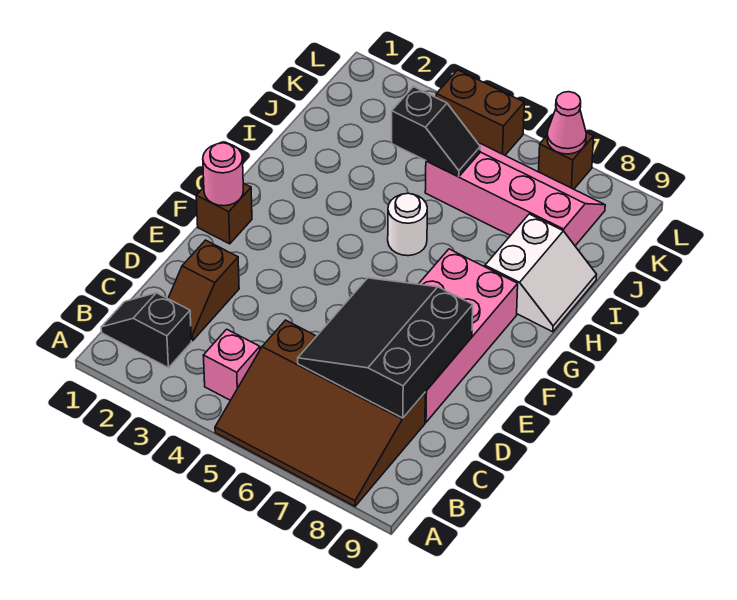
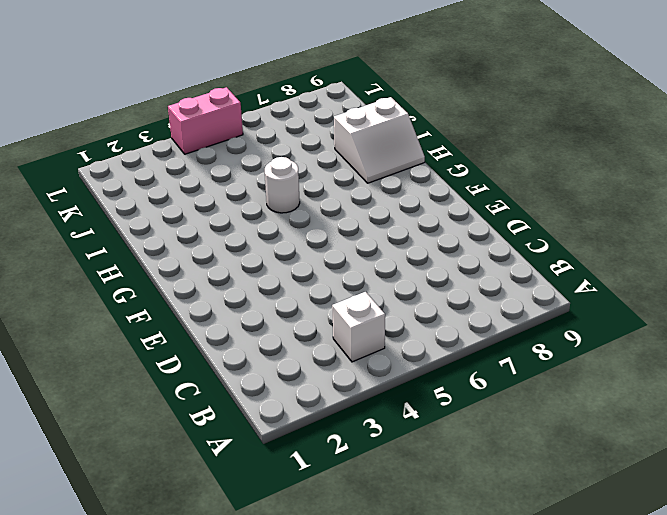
white 1x1 brick [332,292,385,362] -> pink 1x1 brick [203,329,260,400]
white 2x2 slope [334,97,425,183] -> white 2x2 slope turned to [485,214,597,332]
pink 1x2 brick [168,87,243,154] -> brown 1x2 brick [436,70,524,155]
none -> brown 3x4 slope [215,320,425,506]
none -> black 1x2 slope [101,293,191,368]
none -> brown 1x2 slope [168,240,239,341]

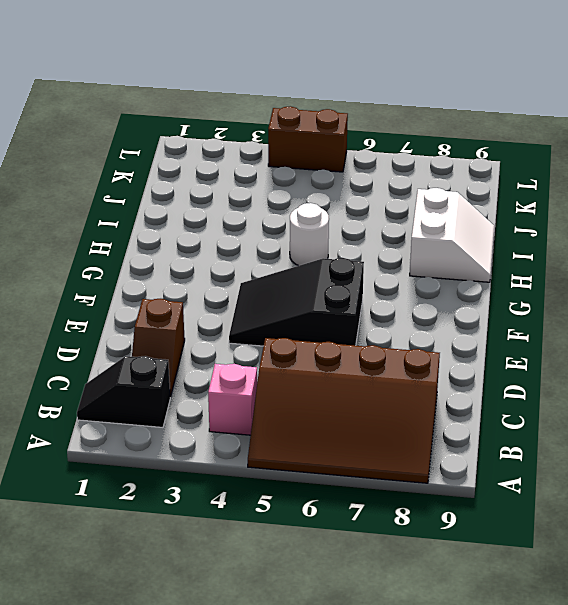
black 2x3 slope [229,258,364,346] -> none
none -> pink 2x4 brick [419,249,518,422]
none -> brown 1x1 brick [196,183,252,244]
none -> pink 2x4 slope [425,142,605,246]

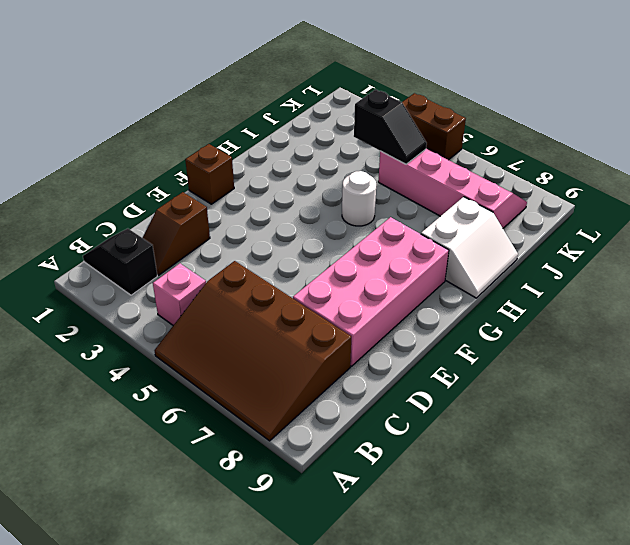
none -> brown 1x1 brick [539,133,594,189]
none -> black 3x3 slope [298,278,473,418]
none -> pink 1x1 round brick [203,143,243,206]

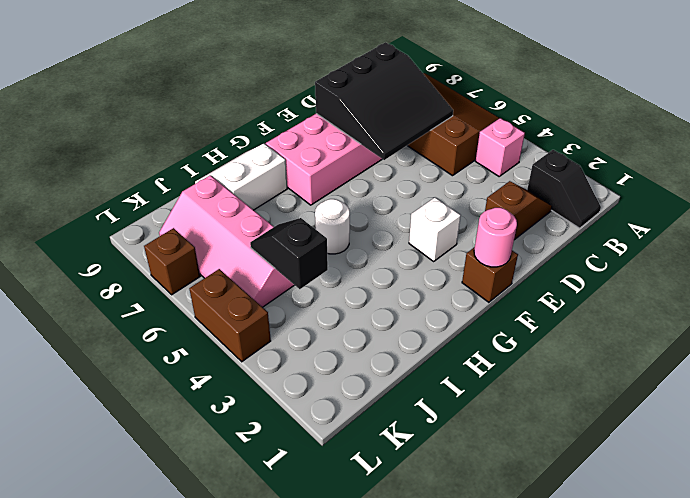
white 1x1 brick [409,197,461,261] -> none
none -> pink 1x1 cone [547,92,586,154]

